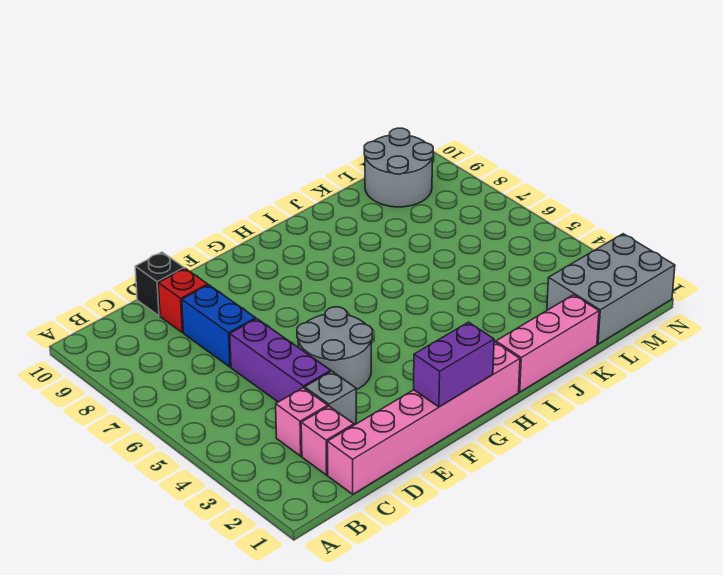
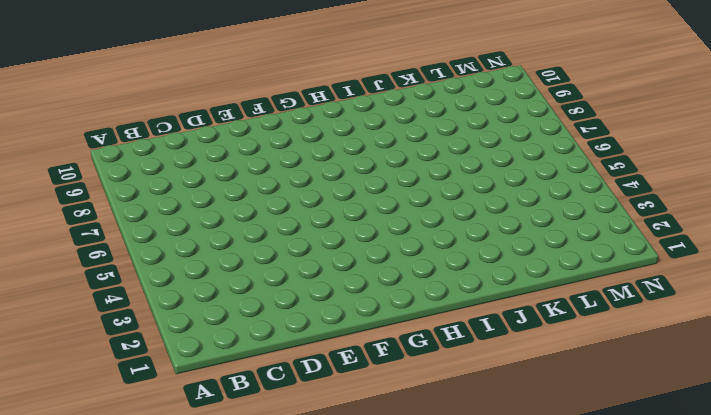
none -> pink 1x6 brick [327,342,520,494]
none -> pink 1x1 brick [301,406,354,475]
none -> pink 1x1 brick [276,388,328,456]

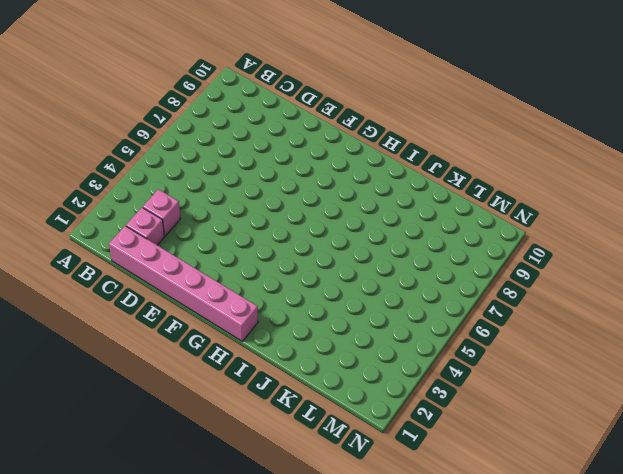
none -> grey 1x1 brick [305,371,356,424]
none -> purple 1x3 brick [230,319,331,402]
none -> blue 1x2 brick [182,285,256,367]

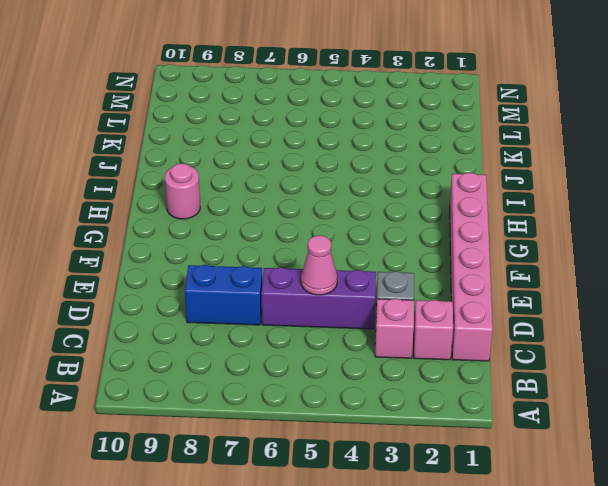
pink 1x1 cone [301,235,337,295] -> none
pink 1x1 round brick [165,163,200,219] -> none
none -> red 1x1 brick [158,268,208,333]
none -> black 1x1 brick [135,252,184,316]
none -> grey 2x2 round brick [297,307,372,390]

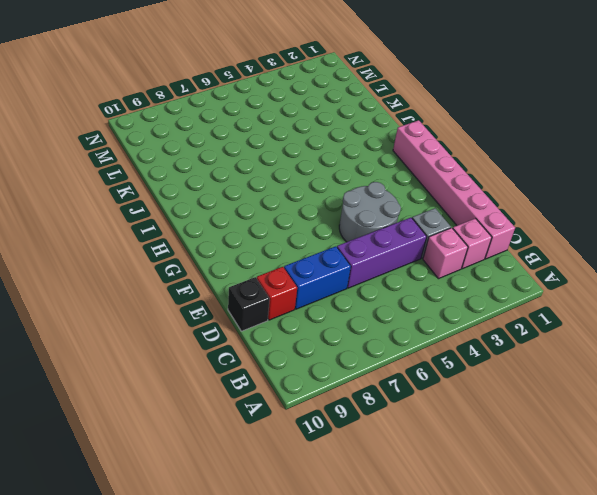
none -> pink 1x3 brick [496,295,599,392]
none -> grey 2x3 brick [547,234,675,344]
none -> grey 2x2 round brick [364,128,433,207]

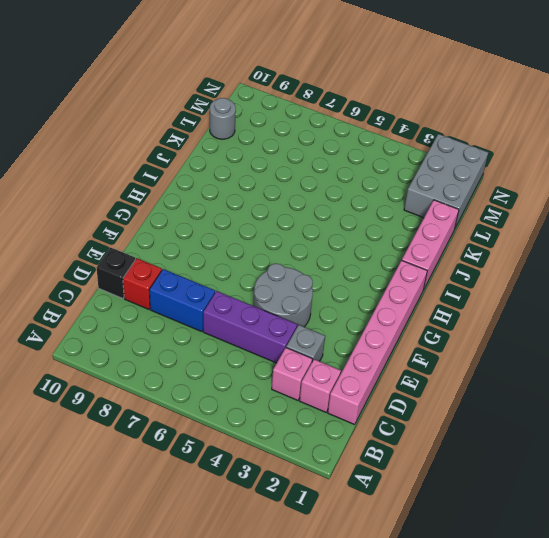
grey 1x1 round brick [210,98,236,139] -> grey 2x2 round brick [364,128,433,207]
none -> purple 1x2 brick [414,322,494,407]

